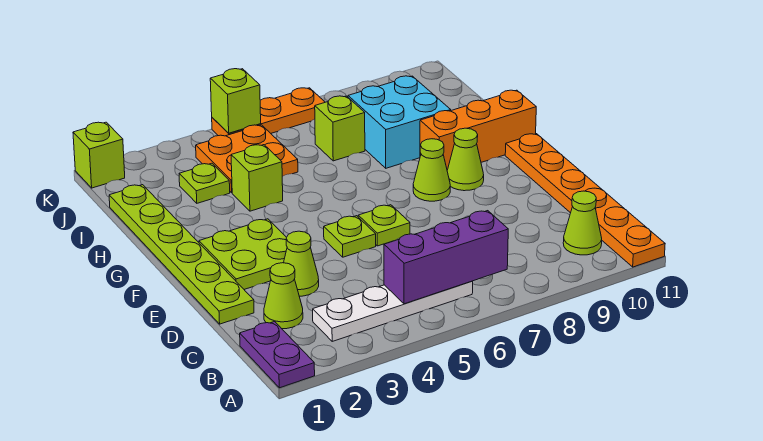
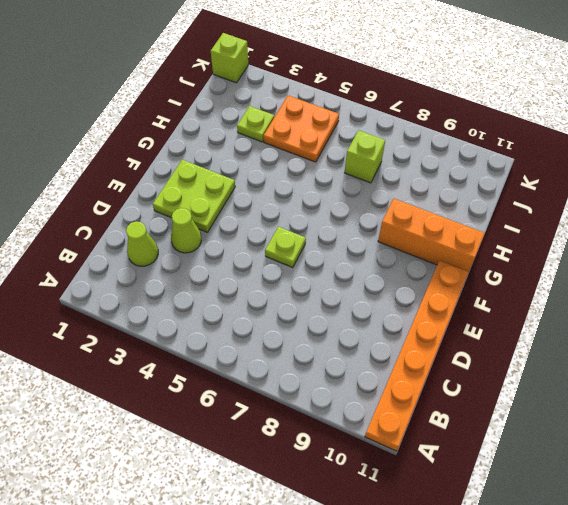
none -> purple 1x2 plate [240,322,315,388]
none -> white 1x4 plate [313,281,473,341]
none -> lime 1x1 cone [563,191,602,255]

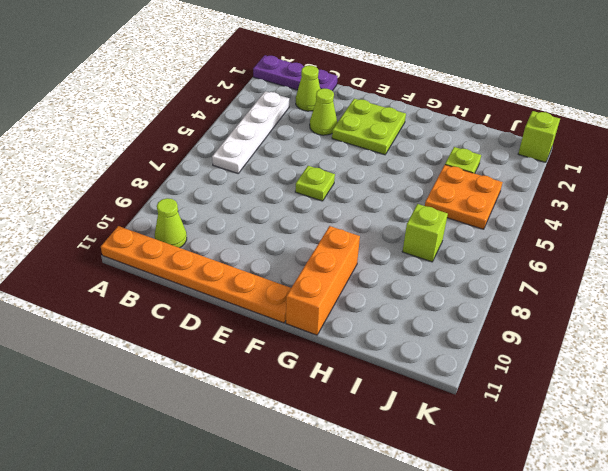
purple 1x3 plate [253,55,338,91] -> purple 1x2 plate [240,322,315,388]
none -> lime 1x6 plate [109,185,254,324]
none -> lime 1x1 plate [324,216,376,257]
none -> lime 1x1 cone [413,139,450,201]

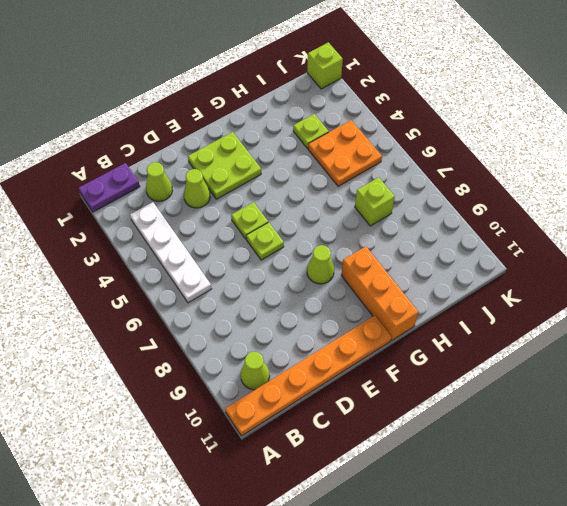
none -> lime 1x6 plate [109,185,254,324]
none -> lime 1x1 cone [447,128,484,191]
none -> lime 1x1 brick [231,145,283,211]

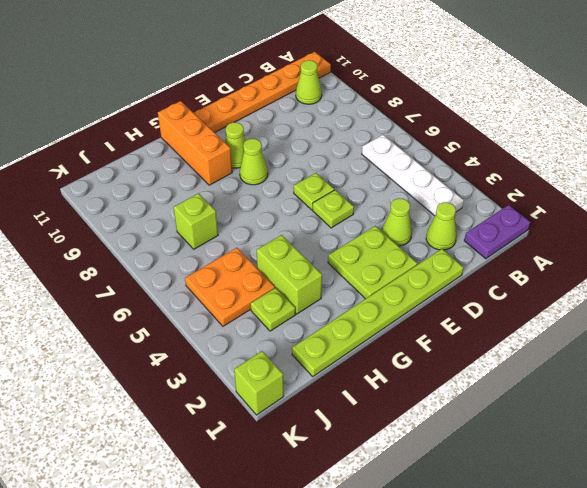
lime 1x2 brick [257,235,322,314] -> lime 1x1 brick [231,145,283,211]
none -> cyan 2x2 brick [348,76,451,168]
none -> orange 1x3 plate [212,88,325,136]
none -> purple 1x3 brick [384,211,508,304]

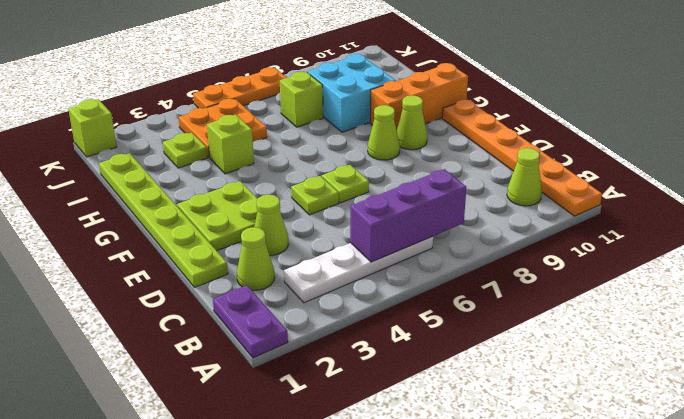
none -> lime 1x1 brick [210,69,261,133]

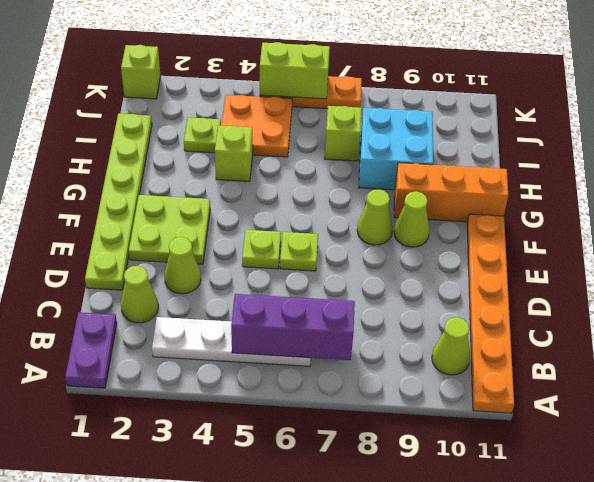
lime 1x2 brick [260,42,330,99] -> lime 1x1 brick [210,69,261,133]

